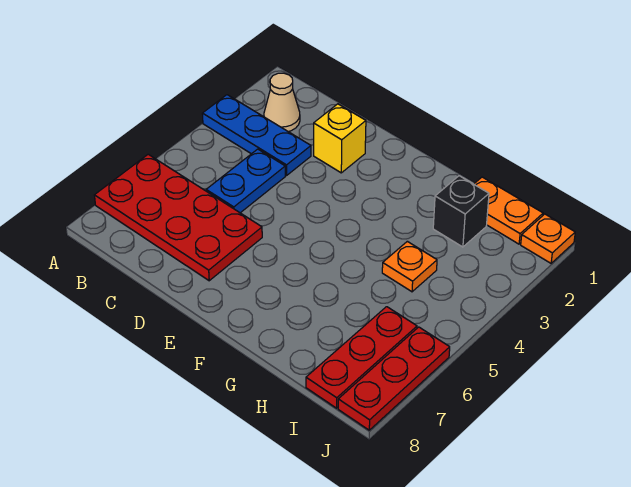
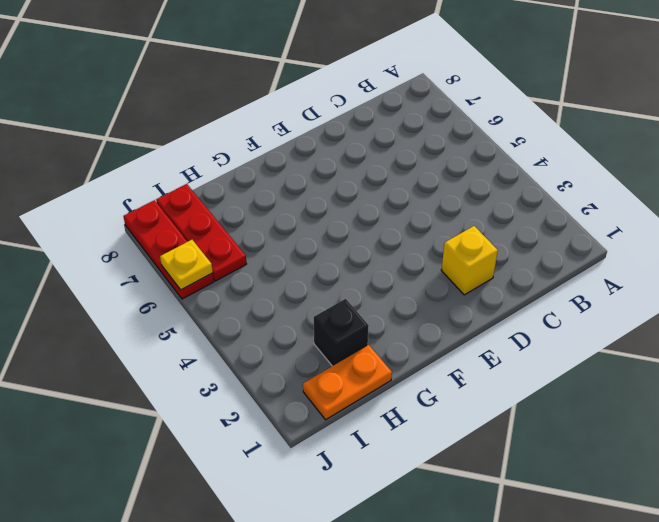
yellow 1x1 plate [160,240,213,290] -> none
none -> blue 1x3 plate [202,95,311,175]
none -> red 2x4 plate [94,154,262,281]

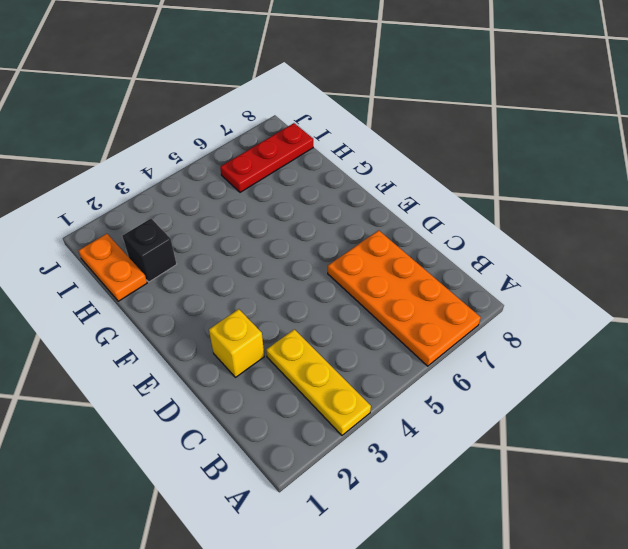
yellow 1x3 plate [266,329,371,435] -> blue 1x3 plate [202,95,311,175]
orange 2x4 plate [328,230,481,366] -> red 2x4 plate [94,154,262,281]
none -> tan 1x1 cone [264,73,300,132]
none -> blue 1x2 plate [206,149,285,213]

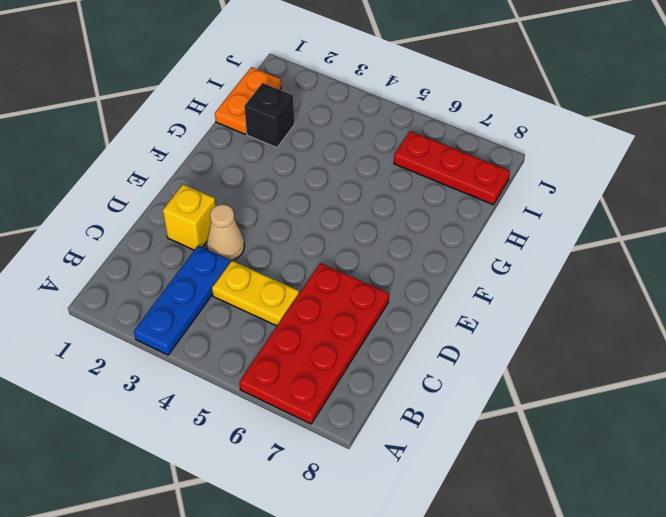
yellow 1x2 plate [212,261,299,326] -> blue 1x2 plate [206,149,285,213]
tan 1x1 cone [207,204,244,261] -> tan 1x1 cone moved to [264,73,300,132]
none -> orange 1x1 plate [382,241,437,292]
none -> orange 1x1 plate [521,214,575,263]

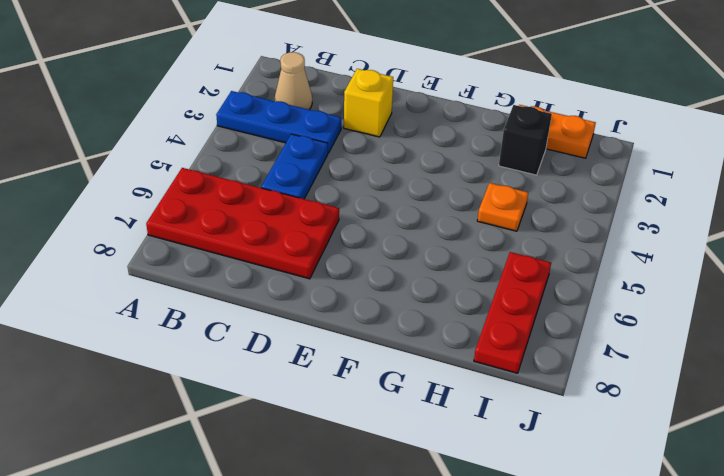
none -> orange 1x1 plate [521,214,575,263]
none -> red 1x3 plate [338,327,450,430]

